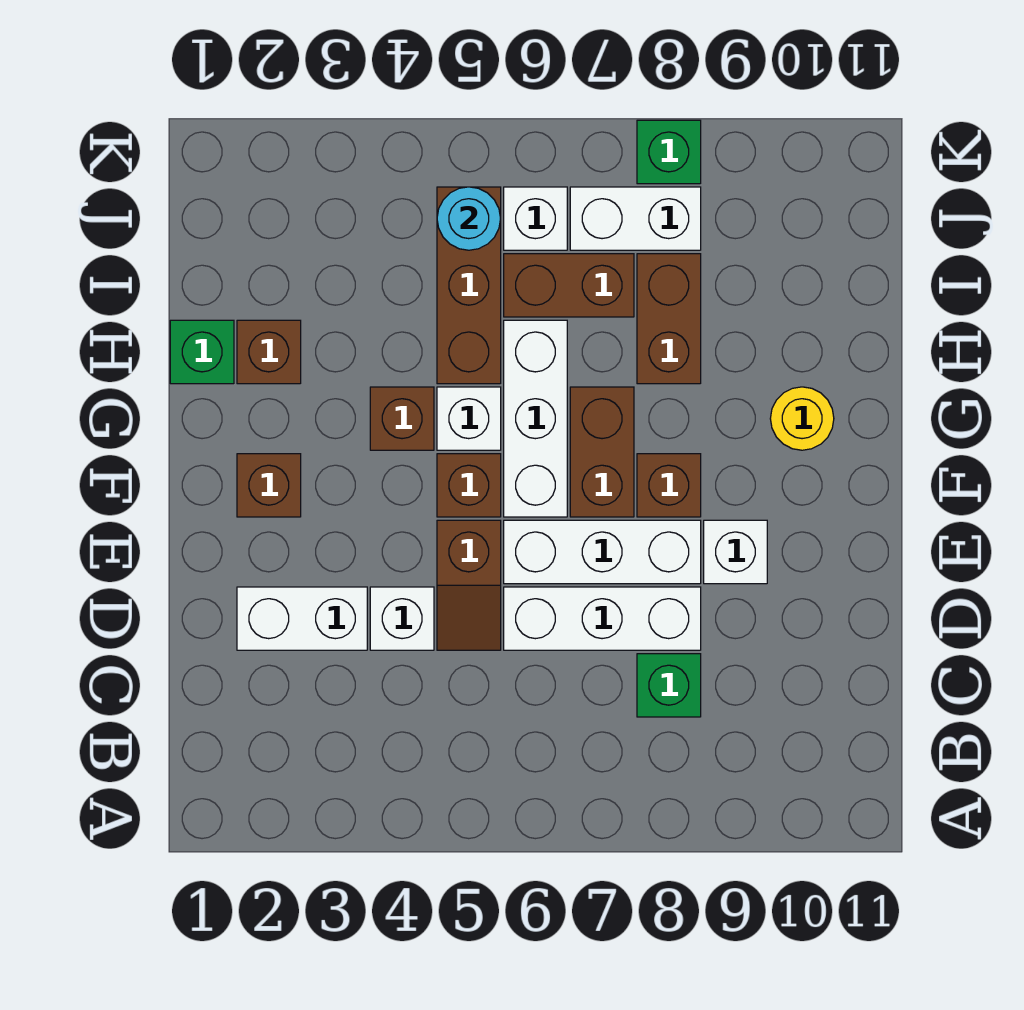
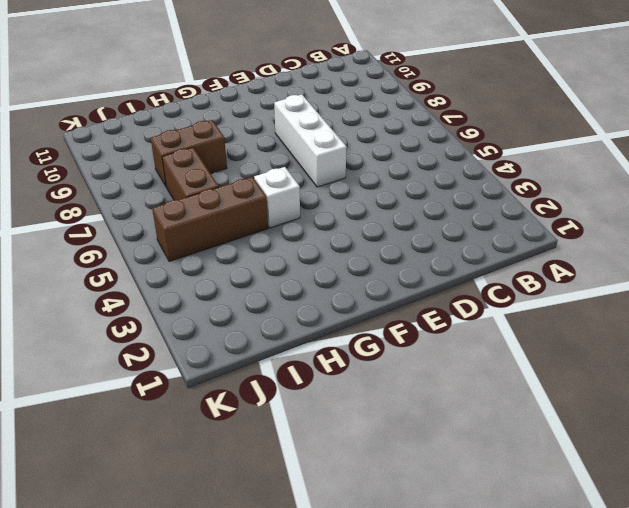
none -> green 1x1 brick [637,654,701,717]
none -> white 1x2 brick [237,587,367,650]
none -> white 1x1 brick [370,587,434,650]

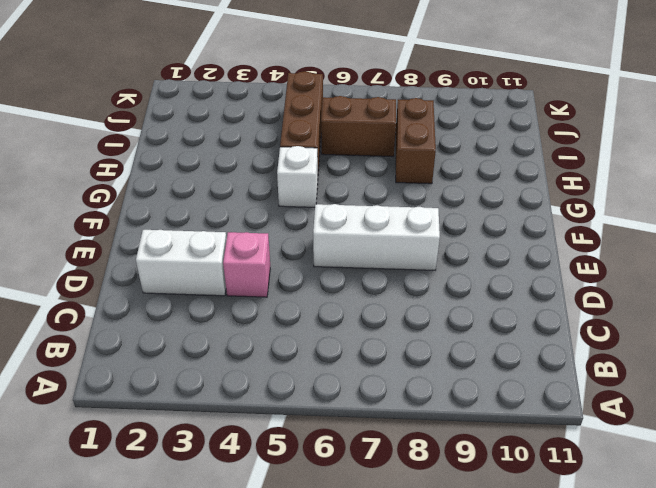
pink 1x1 brick [223,232,270,297] -> white 1x1 brick [370,587,434,650]
none -> green 1x1 brick [637,654,701,717]
none -> brown 1x2 slope [437,520,501,650]
none -> white 1x3 brick [504,587,701,650]

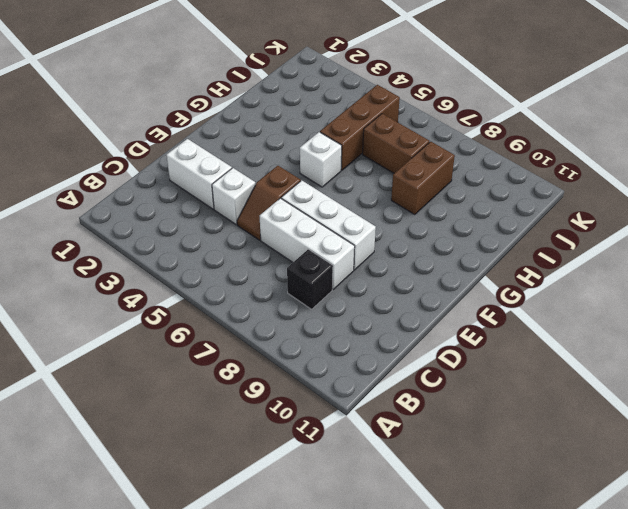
black 1x1 brick [287,249,333,309] -> green 1x1 brick [637,654,701,717]
none -> white 1x1 brick [704,520,767,584]
none -> brown 1x1 brick [237,454,301,517]
none -> brown 1x1 brick [437,454,501,517]

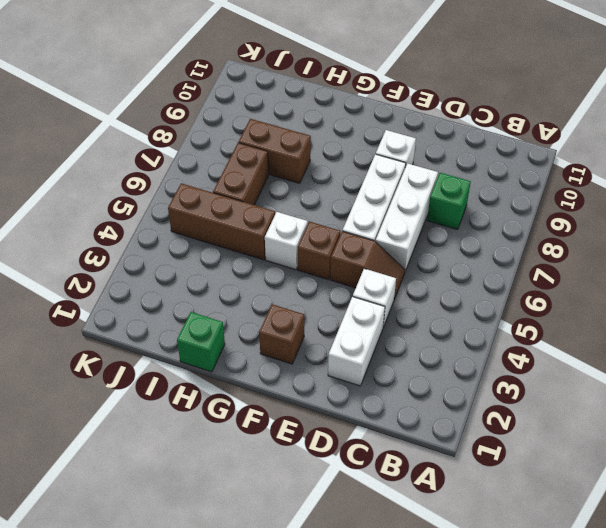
none -> white 1x3 brick [504,320,567,517]
none -> brown 1x2 brick [570,387,634,517]
none -> brown 1x1 brick [637,454,701,517]

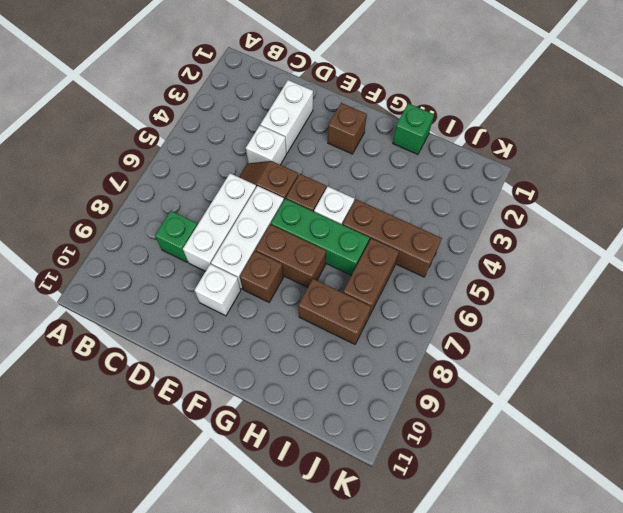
green 1x3 brick [271,199,369,275] -> white 1x3 brick [504,320,567,517]
none -> brown 1x1 brick [370,387,434,450]
none -> yellow 1x1 round brick [770,387,834,450]
none -> brown 1x1 brick [237,320,301,384]

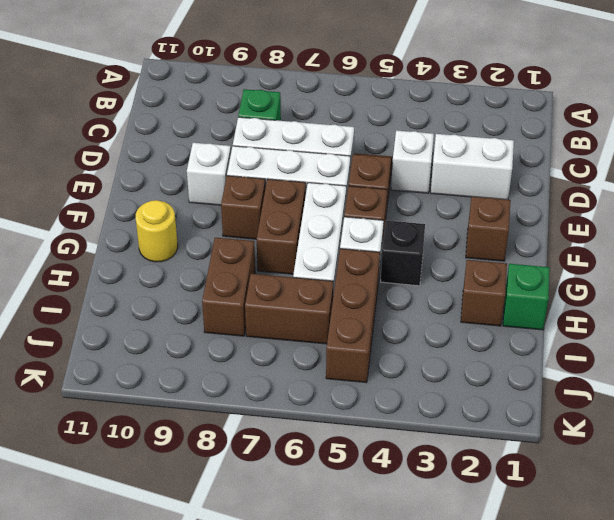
black 1x1 brick [381,221,425,286] -> brown 1x1 brick [370,387,434,450]
none -> white 1x1 brick [504,187,567,250]
none -> white 1x2 brick [570,187,701,250]
none -> green 1x1 brick [637,120,701,184]

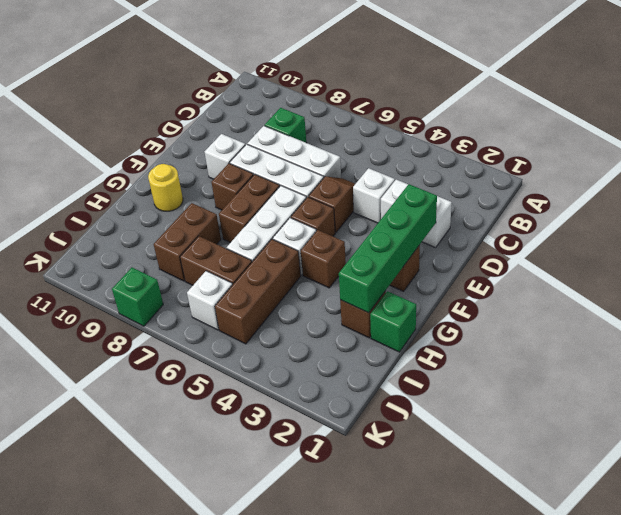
green 1x4 brick [339,184,437,313] -> none
none -> white 1x2 brick [570,187,701,250]
none -> cyan 1x1 round brick [437,187,501,250]

